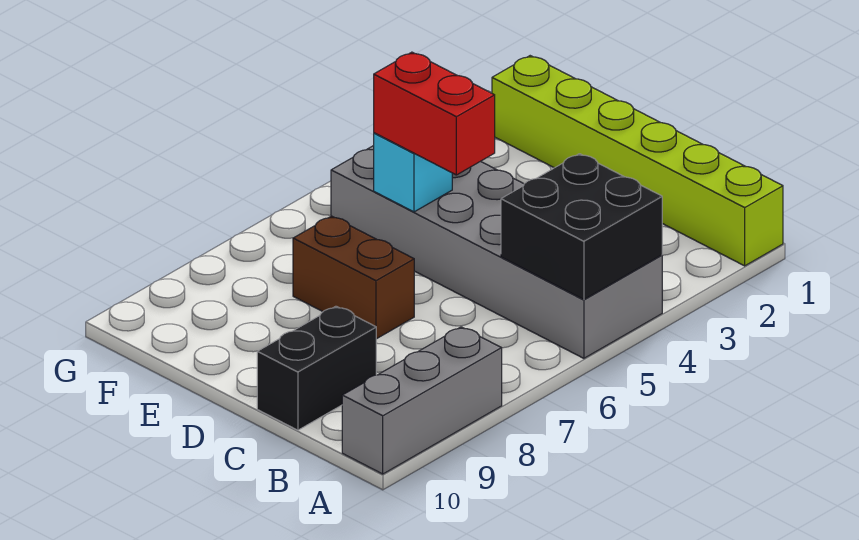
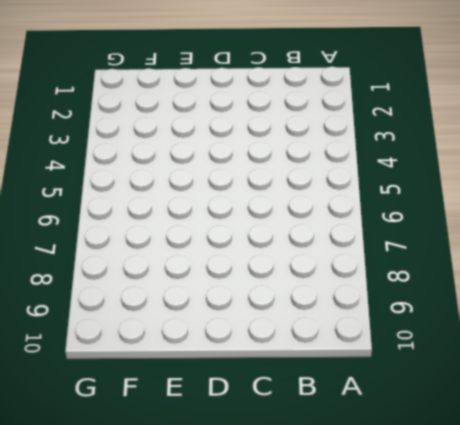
none -> lime 1x6 brick [492,56,783,266]
none -> grey 2x6 brick [331,146,662,358]

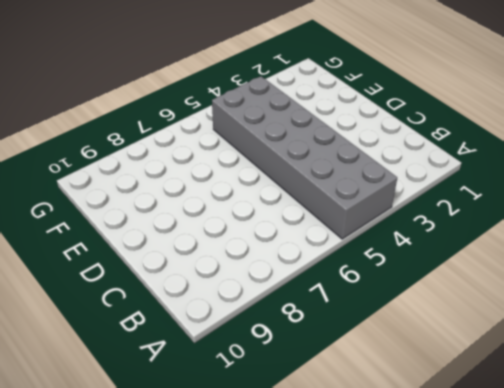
none -> lime 1x6 brick [492,56,783,266]
none -> grey 1x3 brick [342,327,502,474]

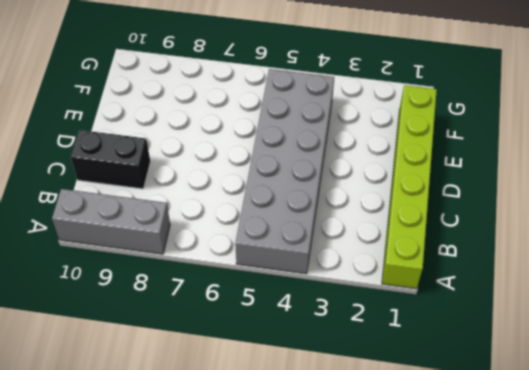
none -> brown 1x2 brick [293,216,414,339]
none -> black 2x2 brick [501,154,662,300]

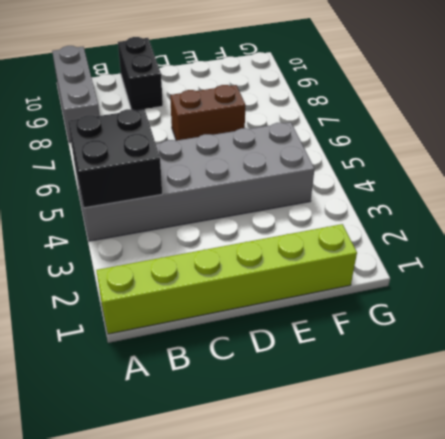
none -> cyan 1x1 brick [374,133,452,212]
none -> red 1x2 brick [374,52,495,175]

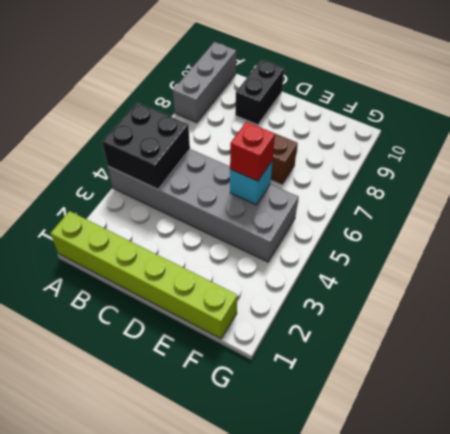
red 1x1 brick [230,122,275,181] -> red 1x2 brick [374,52,495,175]

